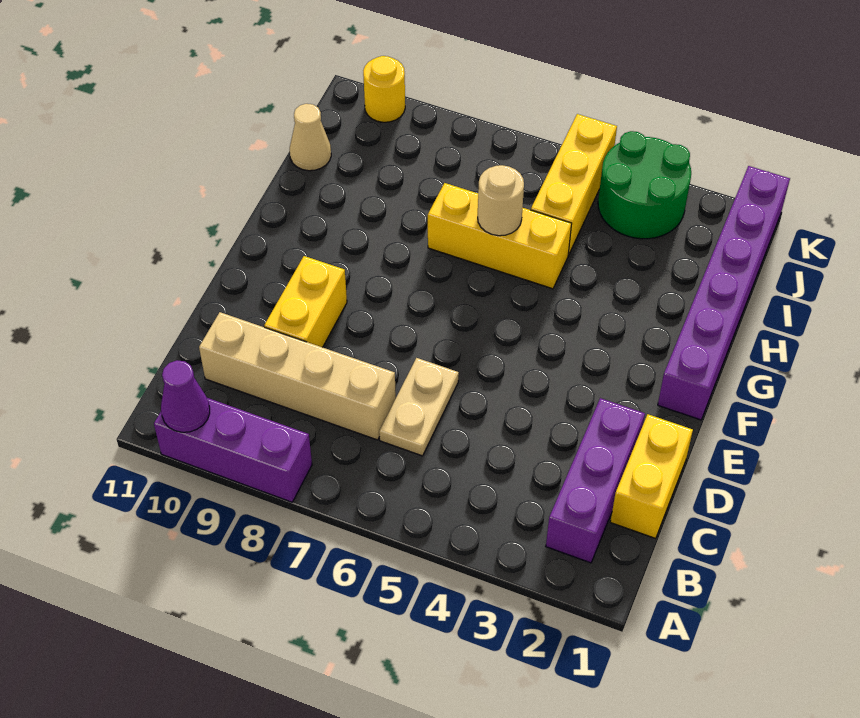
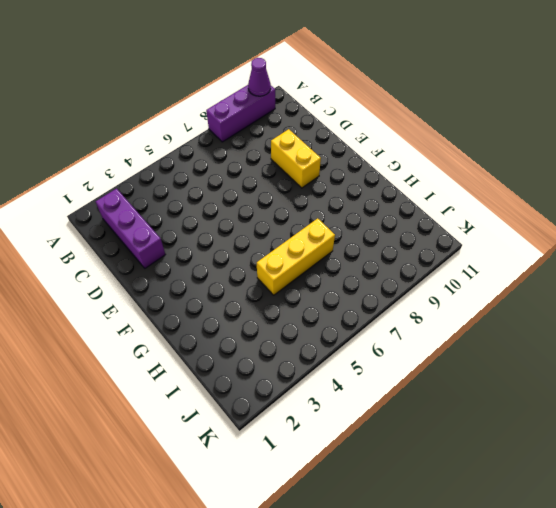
none -> yellow 1x2 brick [610,414,693,538]
none -> tan 1x2 plate [379,358,459,456]
none -> tan 1x4 brick [199,312,396,440]

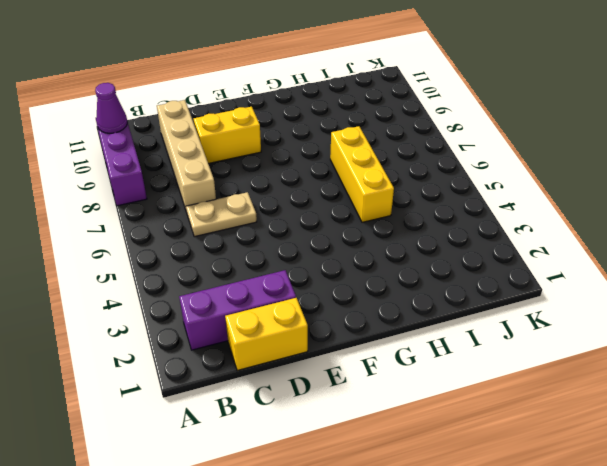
none -> purple 1x6 brick [658,166,790,420]
none -> yellow 1x3 brick [531,114,617,255]
none -> tan 1x1 cone [290,104,331,171]

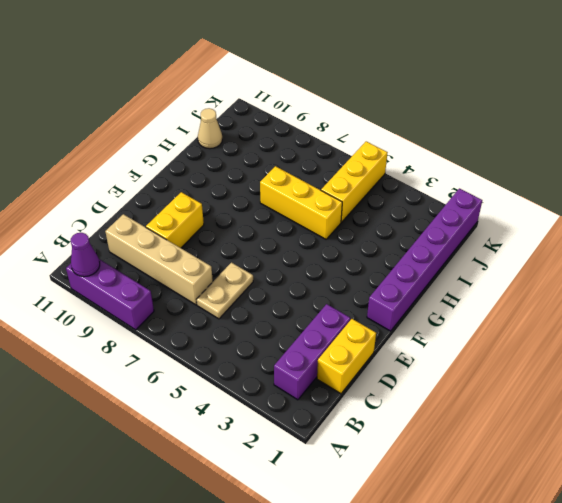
none -> green 2x2 round brick [598,131,691,239]
none -> yellow 1x1 round brick [363,56,405,122]
none -> tan 1x1 round brick [478,165,524,236]

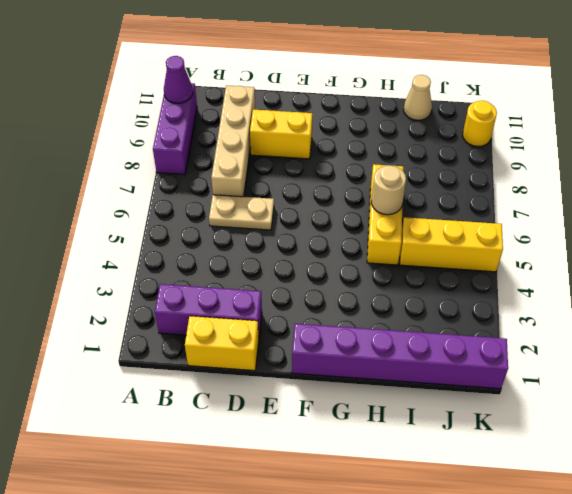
none -> green 2x2 round brick [598,131,691,239]

